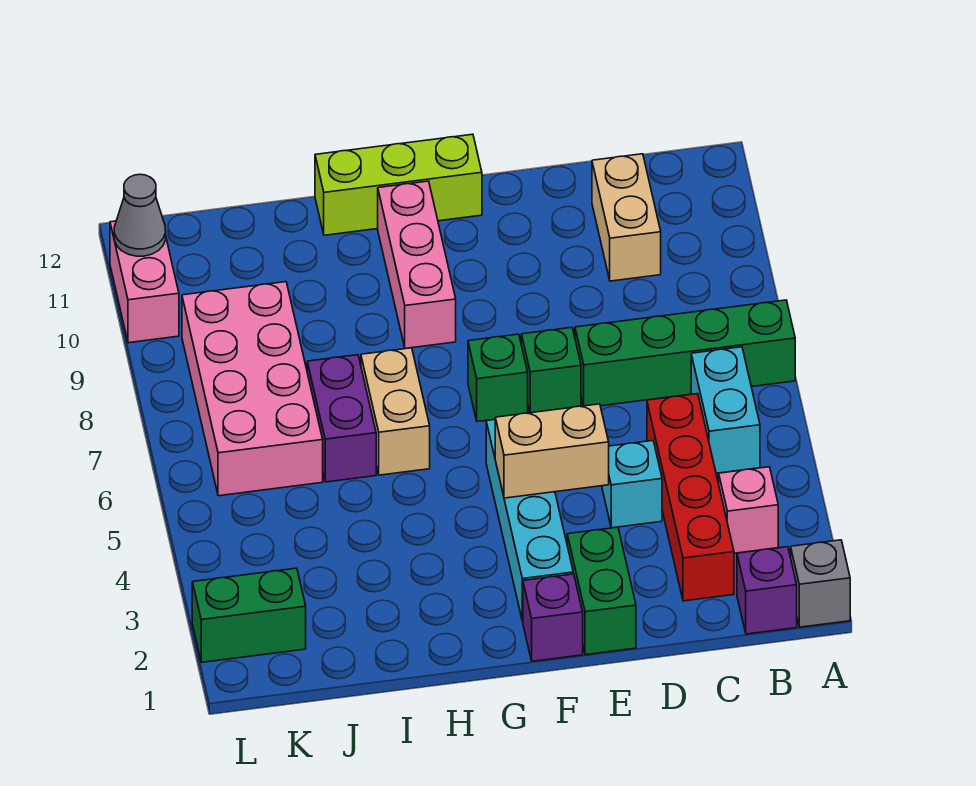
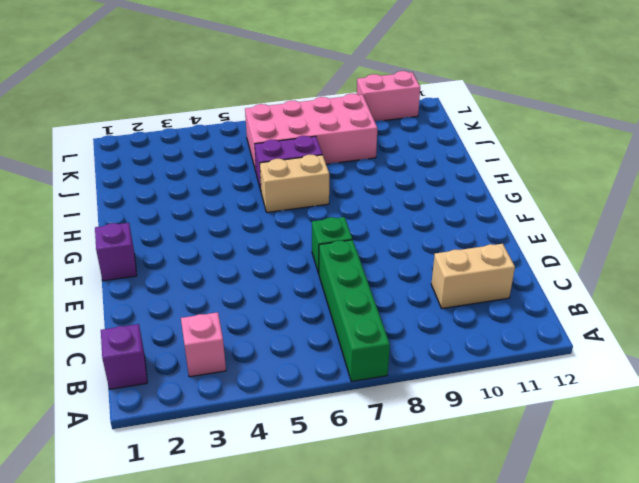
none -> grey 1x1 brick [791,540,850,627]
none -> cyan 1x2 brick [691,347,760,473]
none -> red 1x4 brick [647,394,734,601]

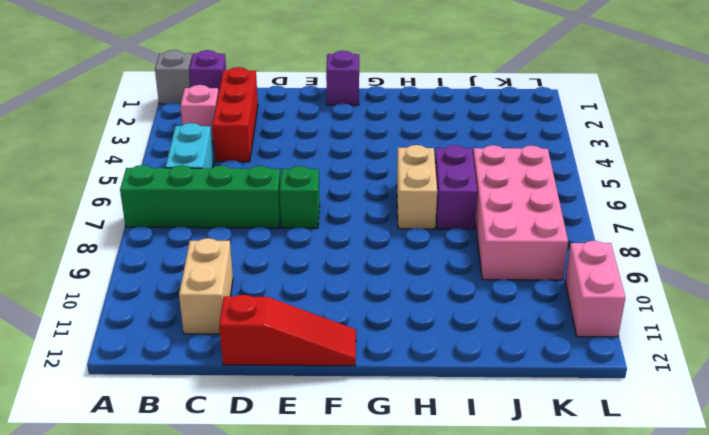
red 1x3 brick [212,67,258,162] -> red 1x4 brick [647,394,734,601]
red 1x3 slope [219,295,356,366] -> lime 1x3 brick [315,134,482,235]
none -> cyan 1x1 brick [602,441,662,528]
none -> green 1x2 brick [567,527,636,655]
none -> cyan 1x4 brick [486,420,573,621]

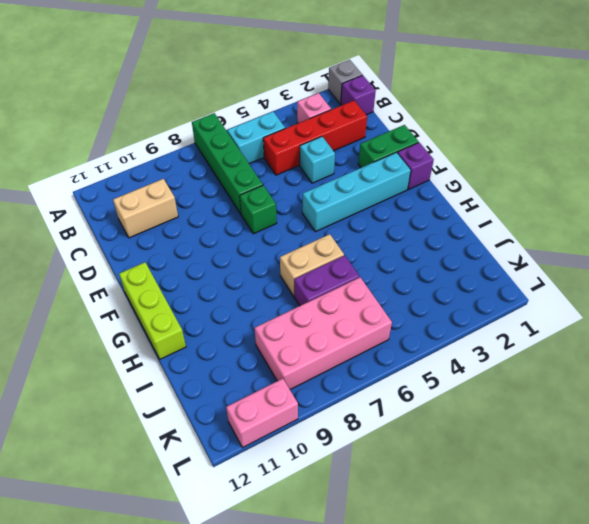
none -> green 1x1 brick [468,334,528,422]
none -> pink 1x3 brick [378,181,456,349]
none -> green 1x2 brick [192,568,306,662]

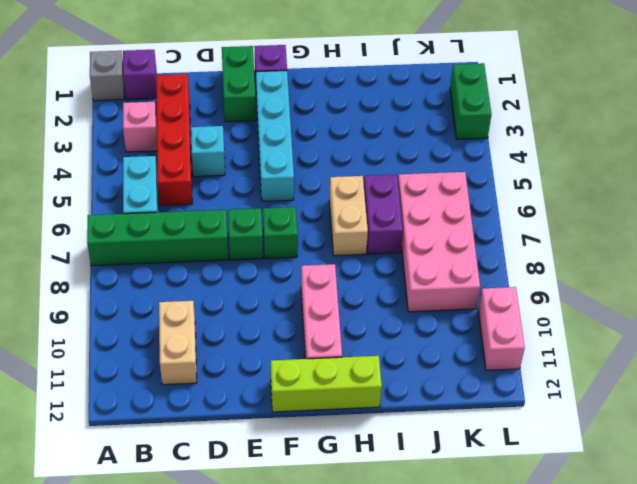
green 1x2 brick [450,63,491,139] -> green 1x2 brick turned to [192,568,306,662]
none -> tan 1x2 brick [495,404,609,498]
none -> grey 1x1 cone [114,174,166,256]

